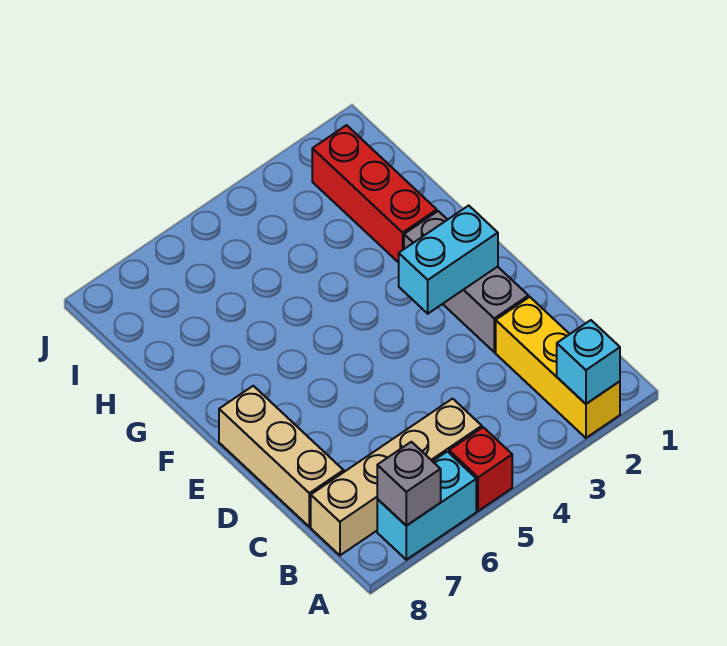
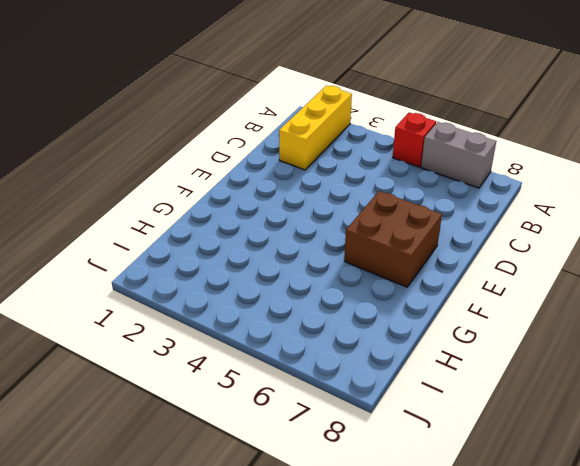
grey 1x2 brick [421,122,496,188] -> cyan 1x2 brick [377,452,476,560]
brown 2x2 brick [344,191,442,287] -> none
none -> tan 1x4 brick [311,399,482,555]
none -> tan 1x3 brick [219,386,344,527]

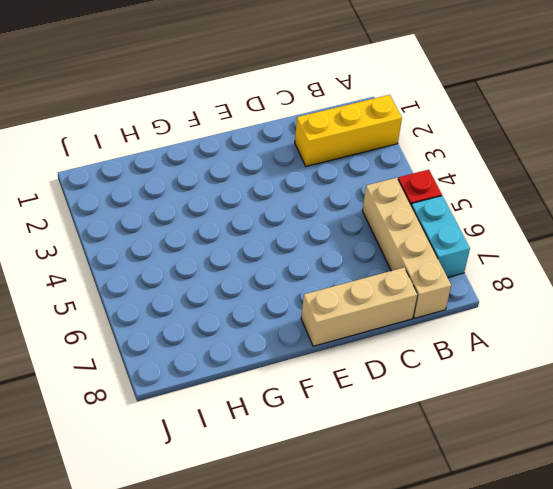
none -> grey 1x3 brick [404,211,528,352]
none -> red 1x3 brick [312,125,437,263]

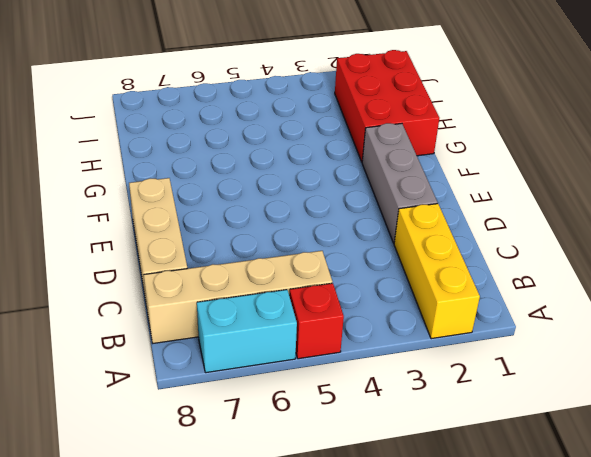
red 2x3 brick [335,50,439,162] -> red 1x3 brick [312,125,437,263]
none -> cyan 1x1 brick [557,320,620,404]
none -> grey 1x1 brick [377,442,441,526]

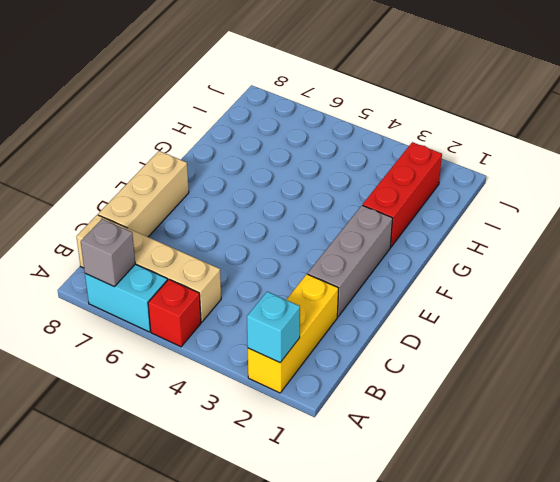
none -> cyan 1x2 brick [399,206,498,314]

